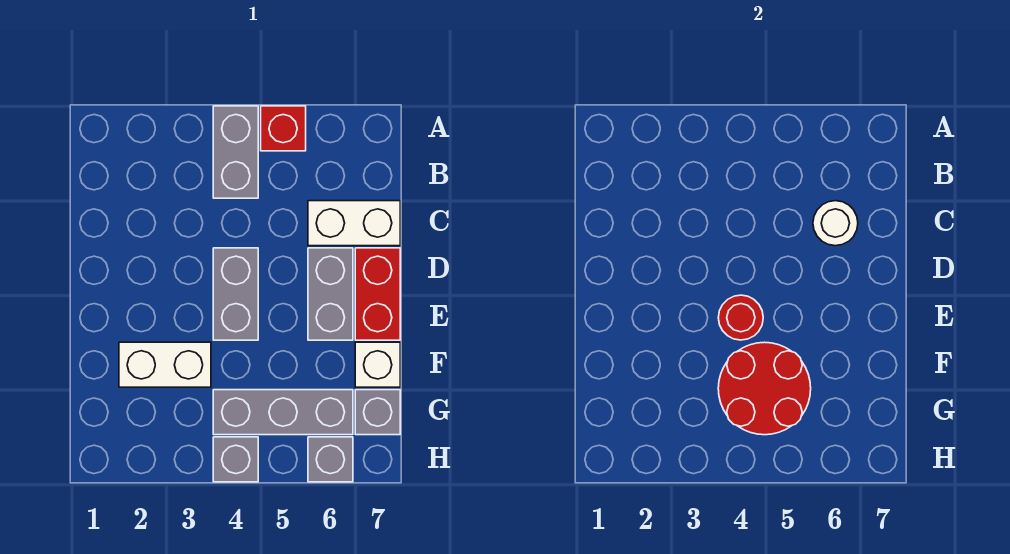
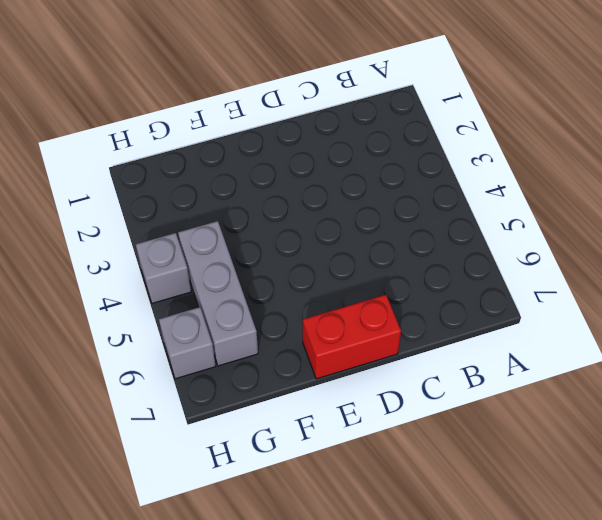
none -> grey 1x2 brick [213,106,258,198]
none -> red 1x1 brick [261,106,306,151]
none -> white 1x2 brick [308,201,400,246]

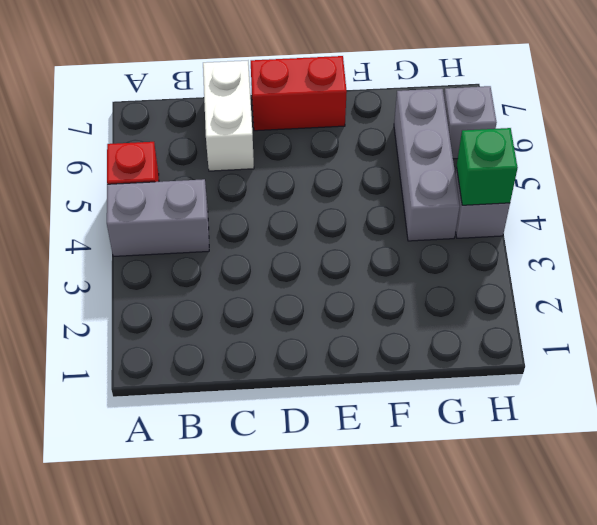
green 1x1 brick [457,128,518,205] -> none
none -> grey 1x2 brick [213,248,258,340]
none -> grey 1x2 brick [308,248,353,340]
none -> white 1x2 brick [119,342,211,387]

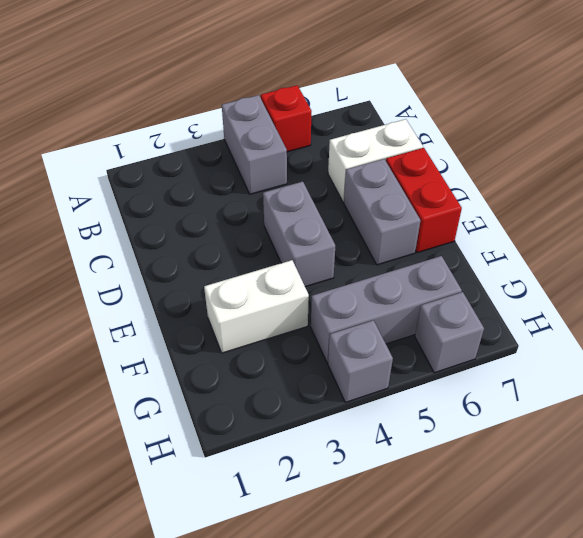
none -> white 1x1 brick [355,342,400,387]
none -> grey 1x1 brick [355,390,400,435]
none -> white 1x1 round brick [813,201,858,246]

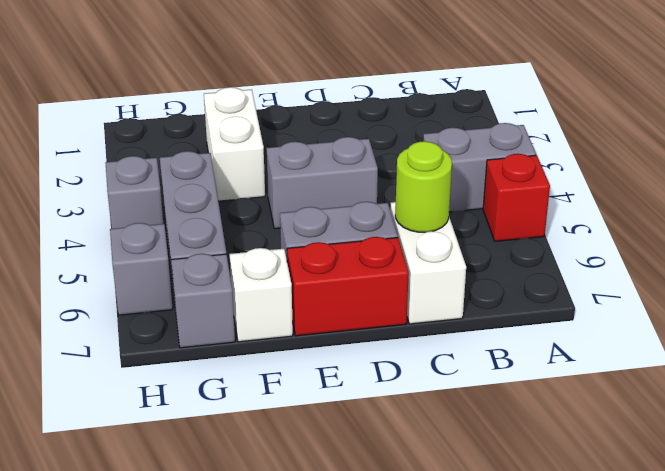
lime 1x1 round brick [395,141,452,232] -> white 1x1 round brick [813,201,858,246]
none -> red 1x1 round brick [718,295,763,340]
none -> red 2x2 round brick [718,342,811,435]

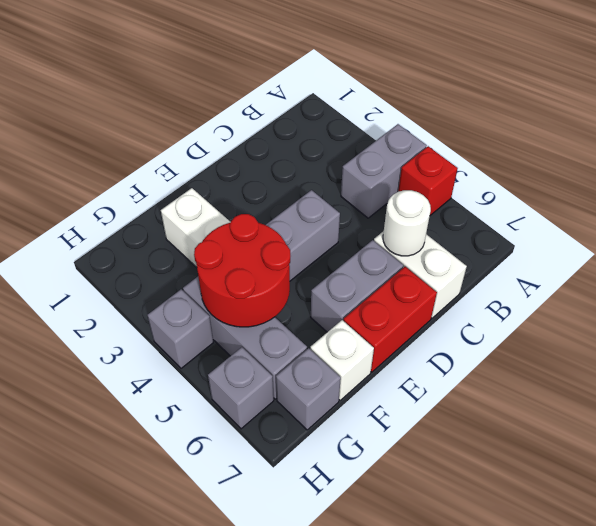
none -> red 1x1 round brick [718,295,763,340]

